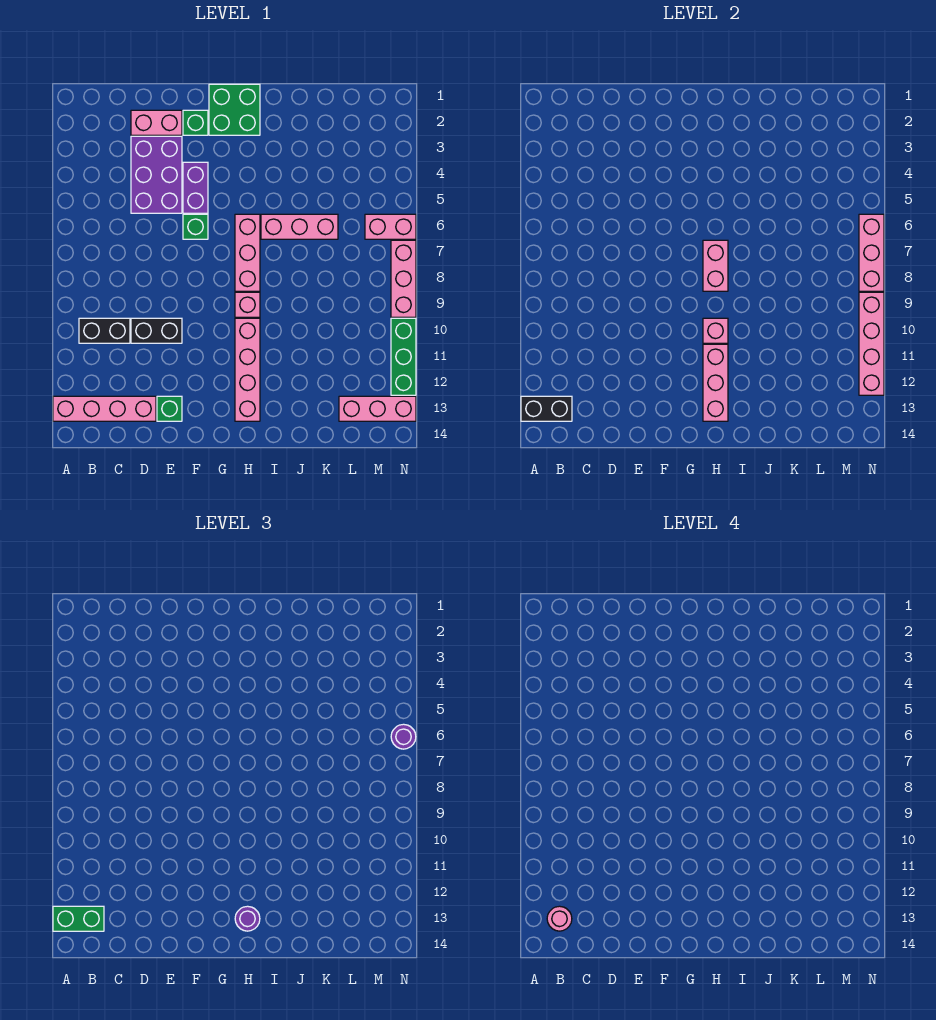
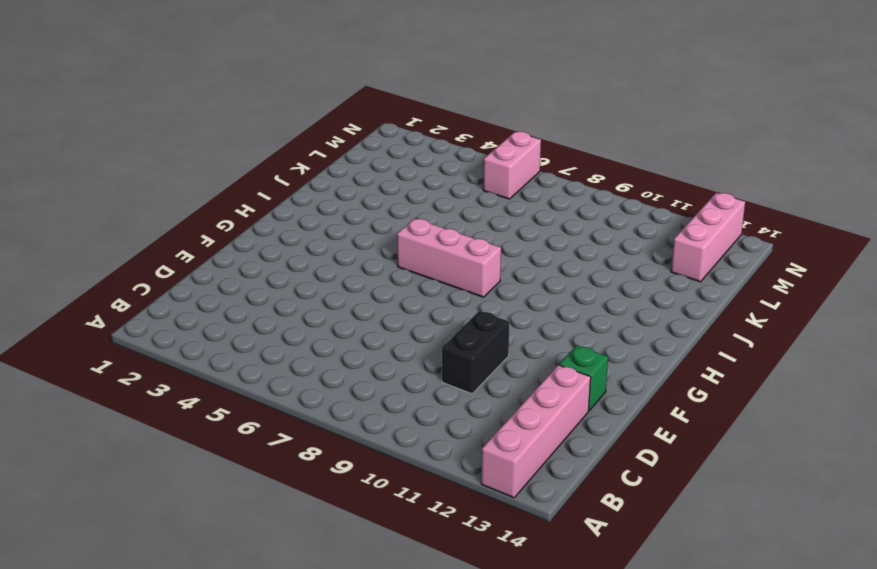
none -> black 1x2 brick [79,318,130,343]
none -> pink 1x2 brick [131,110,182,135]
none -> purple 2x3 brick [131,136,182,213]

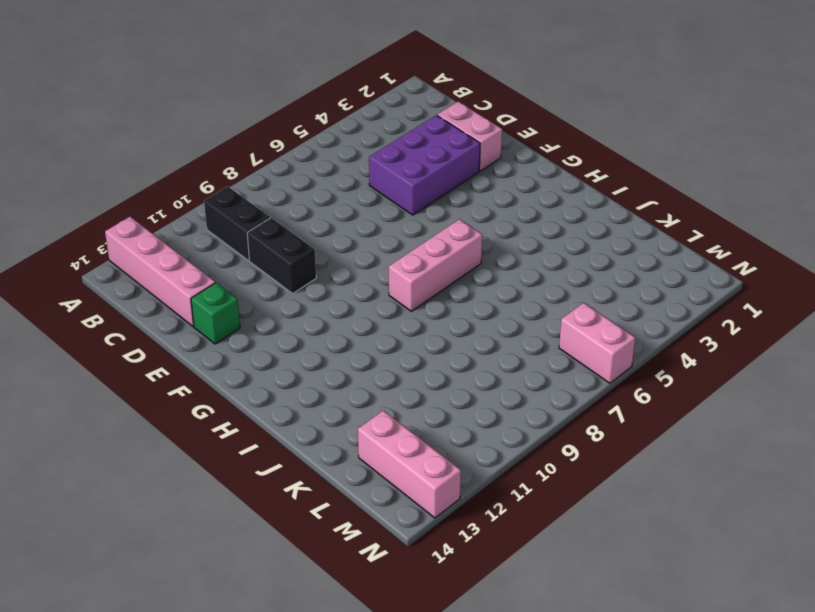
none -> green 1x1 brick [183,110,208,135]
none -> purple 1x2 brick [183,162,208,213]
none -> green 1x1 brick [183,214,208,239]

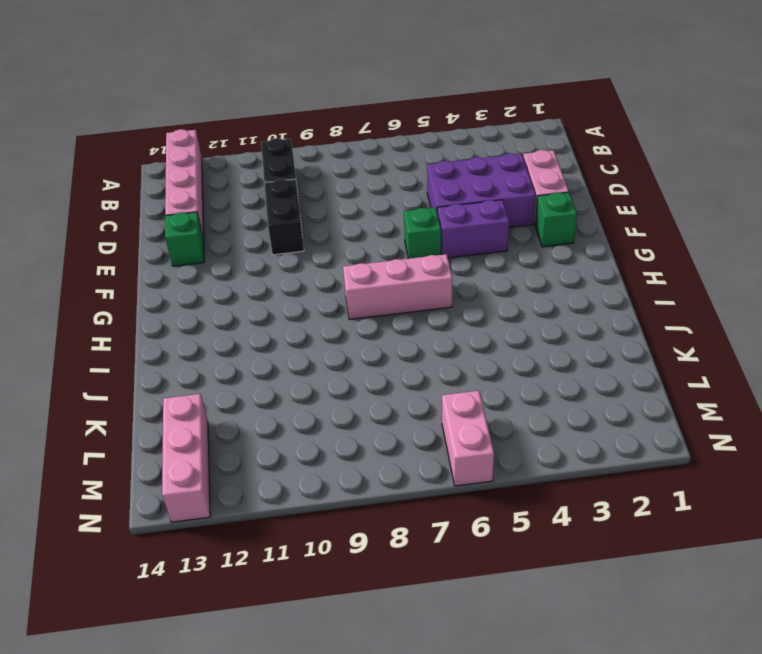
none -> green 2x2 brick [209,84,260,135]
none -> pink 1x1 brick [235,292,260,317]
none -> pink 1x4 brick [235,318,260,421]

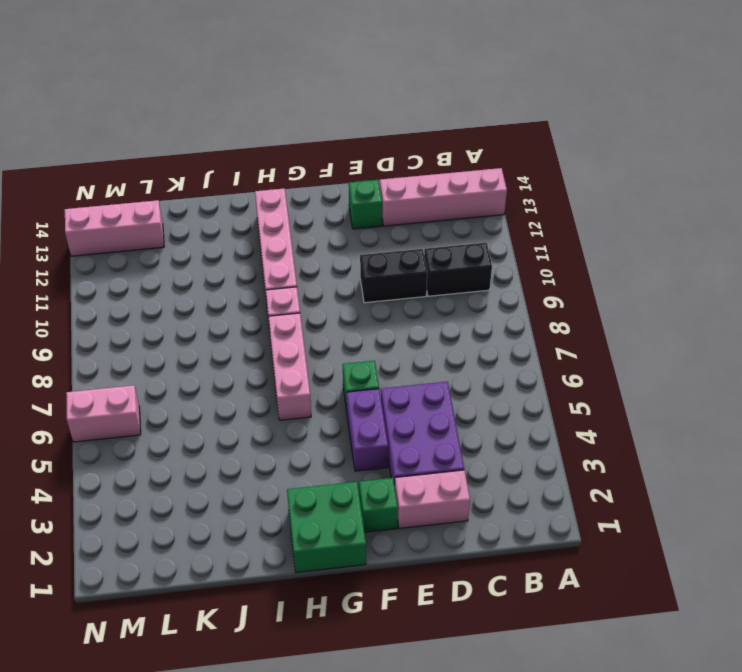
none -> pink 1x3 brick [261,214,338,239]
none -> pink 1x3 brick [391,240,416,317]
none -> green 1x3 brick [391,318,416,395]

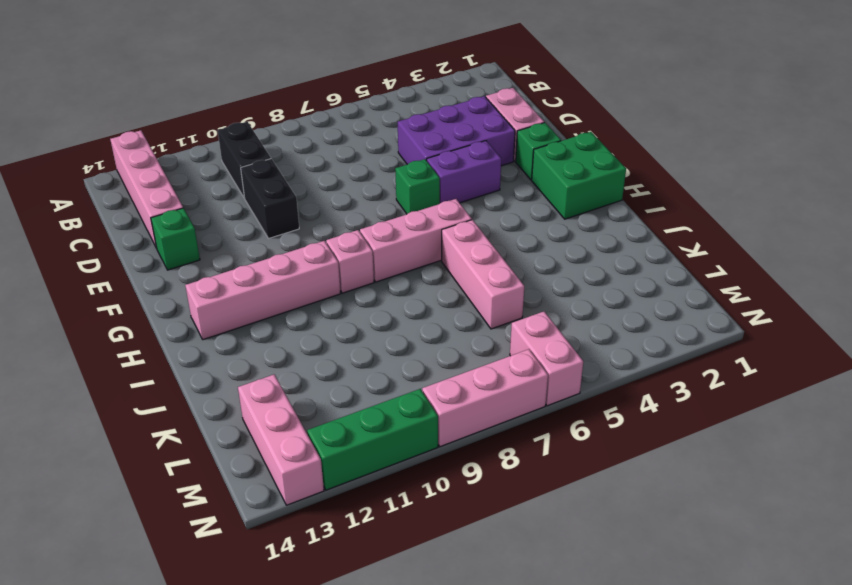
none -> black 1x2 brick [521,396,572,421]
none -> pink 1x2 brick [703,240,728,291]
none -> pink 1x1 brick [703,318,728,343]

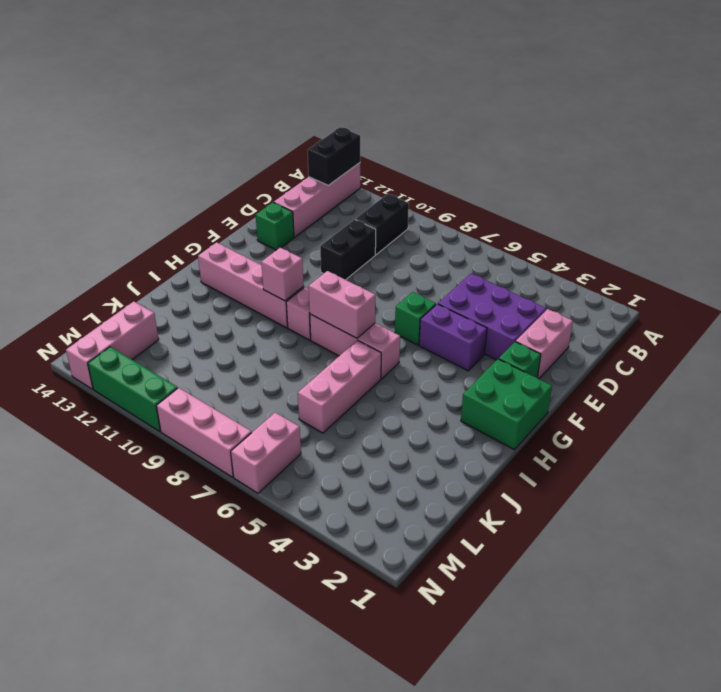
none -> pink 1x3 brick [703,344,728,421]
none -> pink 1x3 brick [859,214,884,291]
none -> pink 1x4 brick [859,292,884,395]

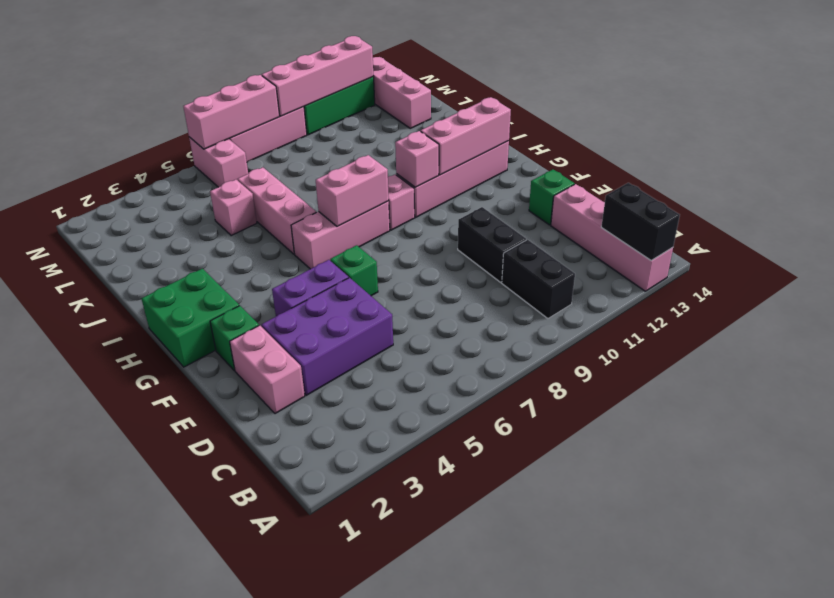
pink 1x1 brick [210,180,257,236] -> none
none -> green 1x2 brick [53,906,104,931]
none -> purple 1x1 round brick [235,906,260,931]
none -> purple 1x1 round brick [391,724,416,749]

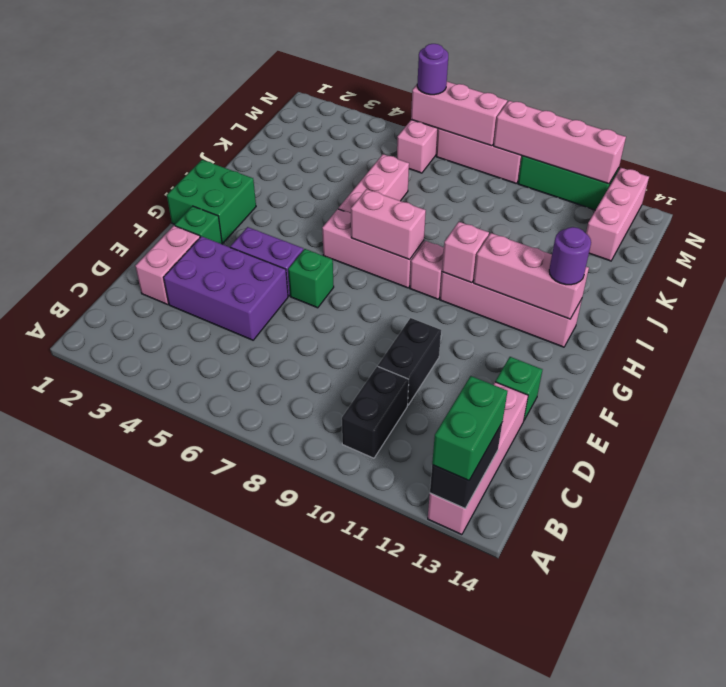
none -> pink 1x1 round brick [547,906,572,931]

